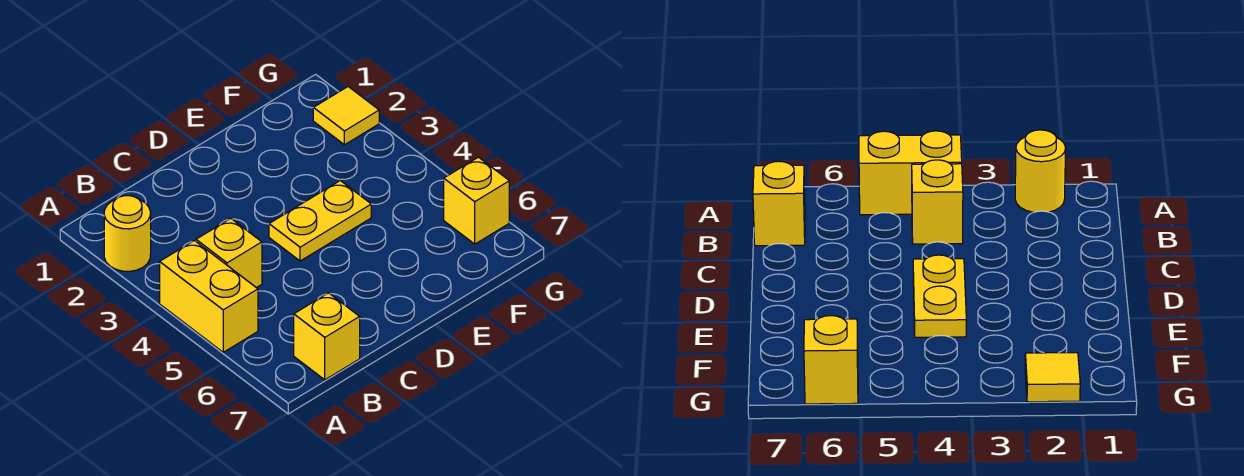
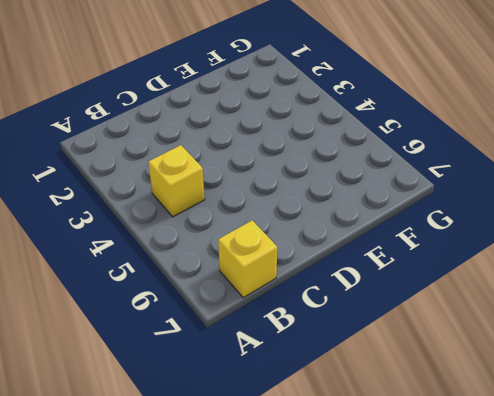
none -> yellow 1x1 round brick [104,196,151,271]
none -> yellow 1x2 brick [160,241,258,352]

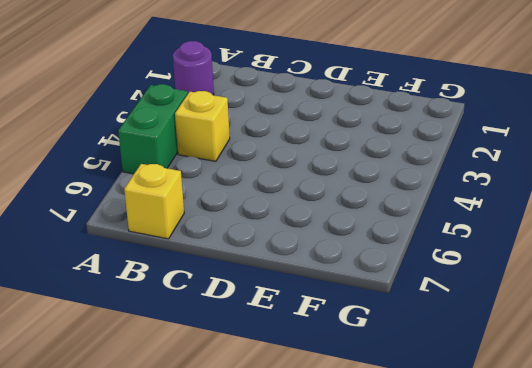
purple 1x1 round brick [173,41,214,95] -> yellow 1x1 round brick [104,196,151,271]
green 1x2 brick [118,84,188,174] -> yellow 1x2 brick [160,241,258,352]
none -> yellow 1x2 plate [269,180,371,261]
none -> yellow 1x1 tile [313,87,379,145]

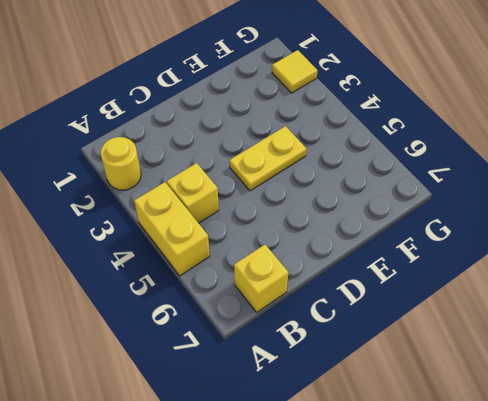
none -> yellow 1x1 brick [444,157,509,244]

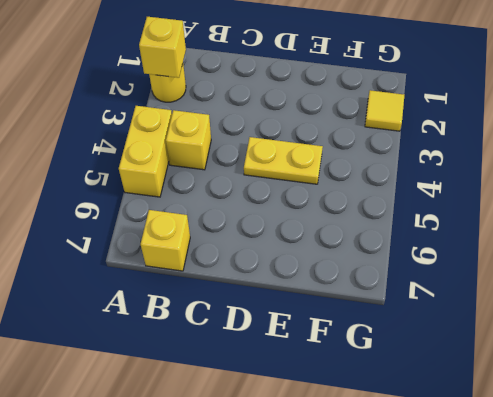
yellow 1x1 brick [139,17,186,78] -> yellow 1x1 brick moved to [444,157,509,244]

